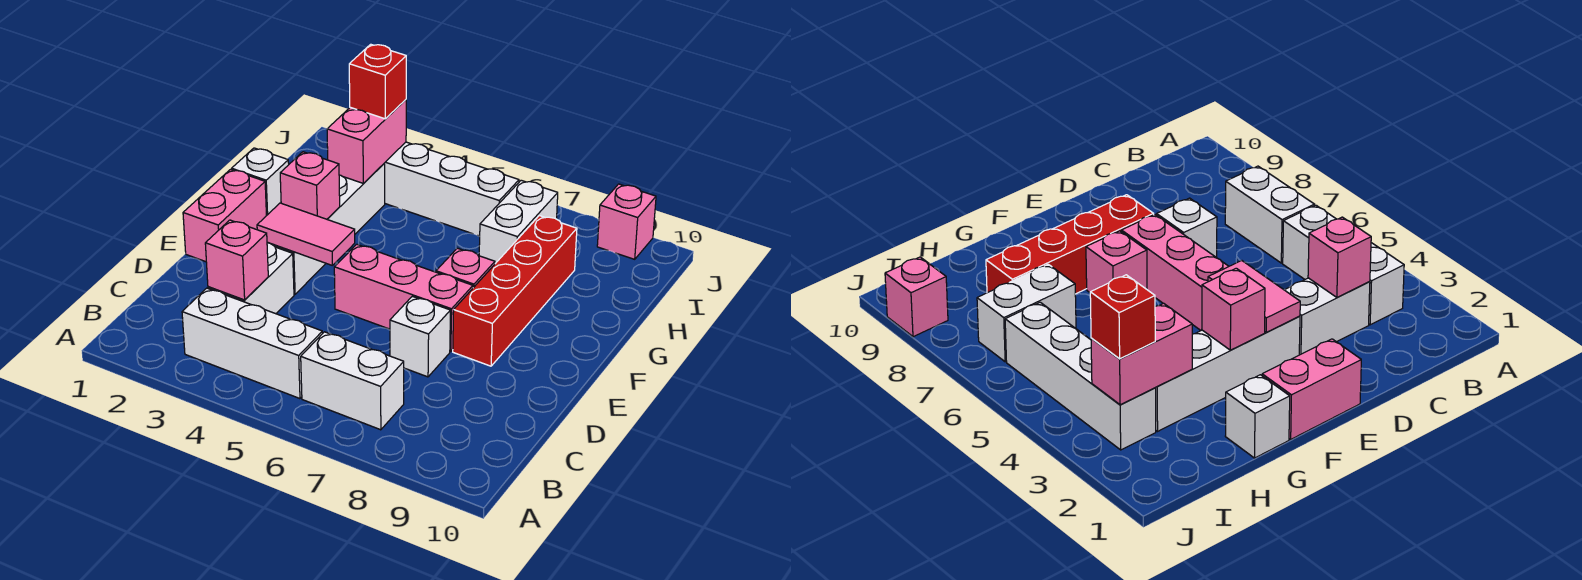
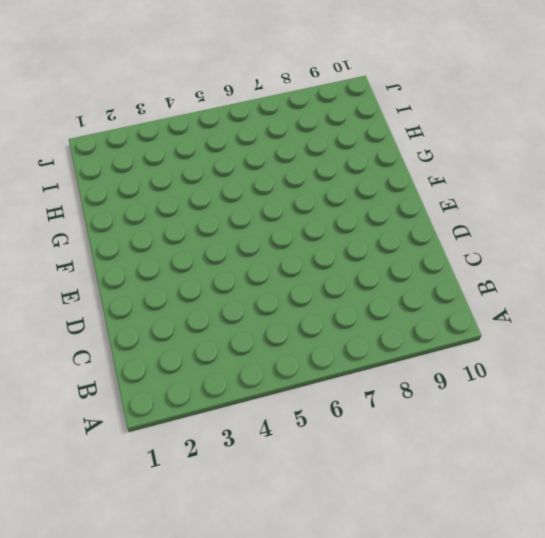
none -> white 1x3 brick [182,288,323,399]
none -> white 1x2 brick [301,332,404,430]
none -> white 1x2 brick [208,243,294,314]

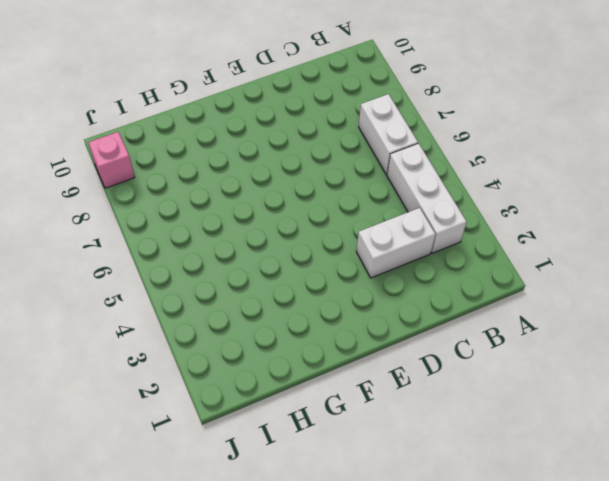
none -> white 1x1 brick [390,296,450,377]
none -> pink 1x2 brick [183,169,266,262]
none -> white 1x4 brick [267,164,385,294]

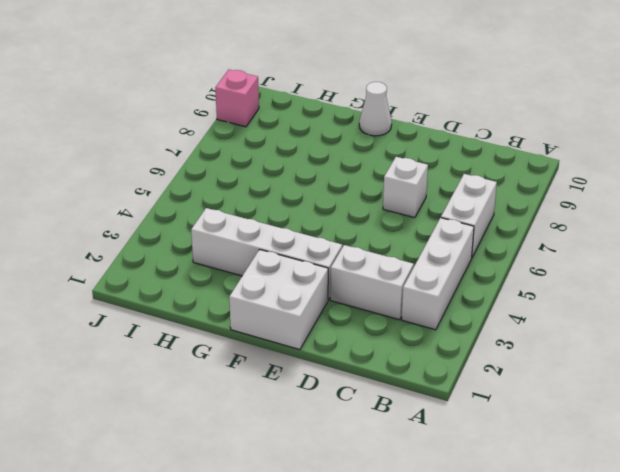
white 2x2 brick [229,249,328,350] -> pink 1x2 brick [183,169,266,262]
white 1x1 cone [359,82,392,136] -> none
none -> pink 1x3 brick [334,244,473,351]
none -> red 1x4 brick [453,216,577,366]
none -> pink 1x1 brick [436,248,495,288]

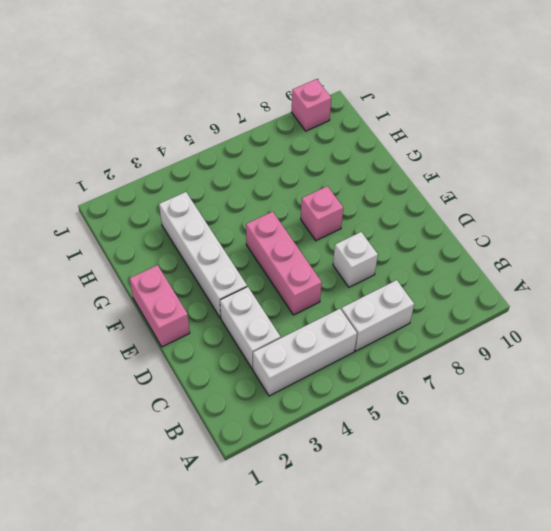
pink 1x3 brick [246,212,322,315] -> pink 1x3 brick turned to [334,244,473,351]
none -> red 1x4 brick [453,216,577,366]
none -> white 1x1 brick [232,148,289,216]
none -> white 1x2 brick [479,180,558,264]

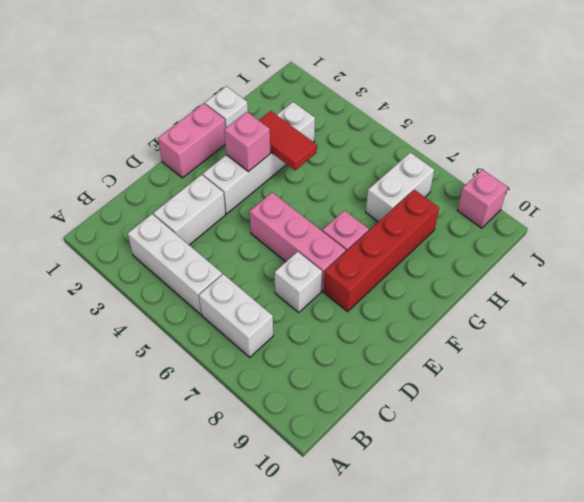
red 1x2 tile [259,111,317,170] -> none
none -> white 1x4 brick [384,142,519,236]
none -> pink 1x1 brick [205,220,268,300]
none -> pink 1x2 tile [257,203,355,265]

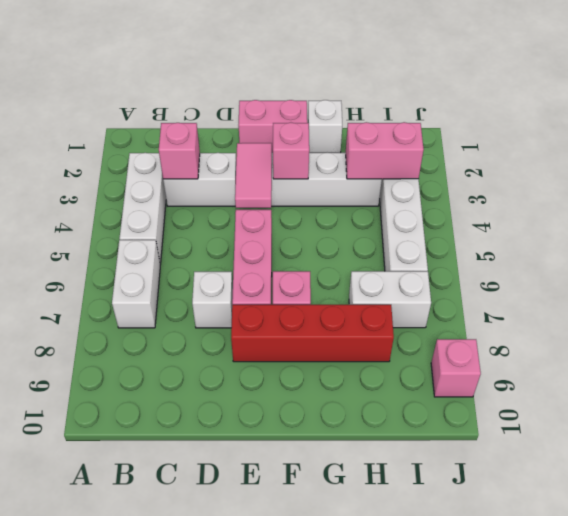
none -> red 1x1 brick [349,44,406,119]

